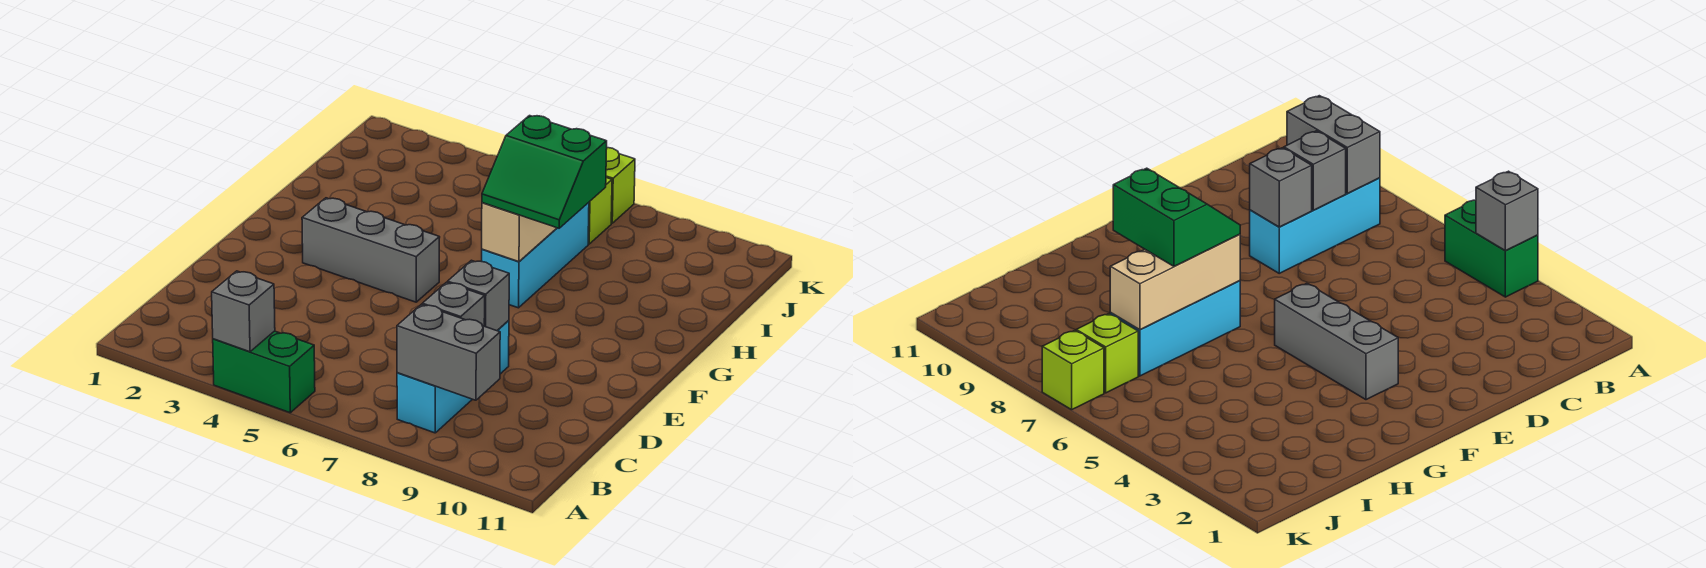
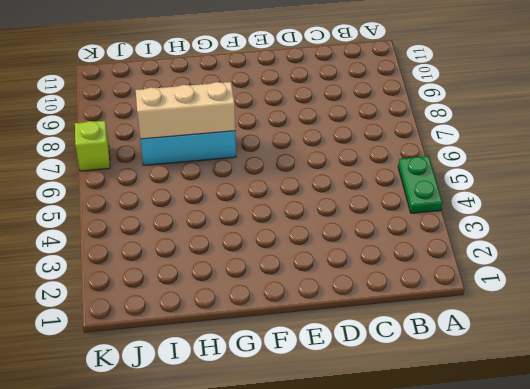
green 1x2 plate [398,156,443,213] -> green 1x2 brick [213,331,315,413]
none -> cyan 1x3 brick [397,320,509,433]
none -> grey 1x3 brick [302,198,440,302]
none -> lime 1x1 brick [588,178,612,244]

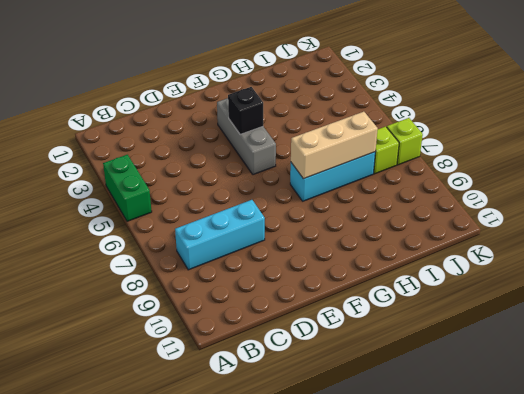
black 1x1 brick [228,87,263,134] -> none
none -> grey 1x1 brick [212,271,275,352]
none -> grey 1x2 brick [397,304,500,400]
none -> grey 1x1 brick [422,282,485,326]

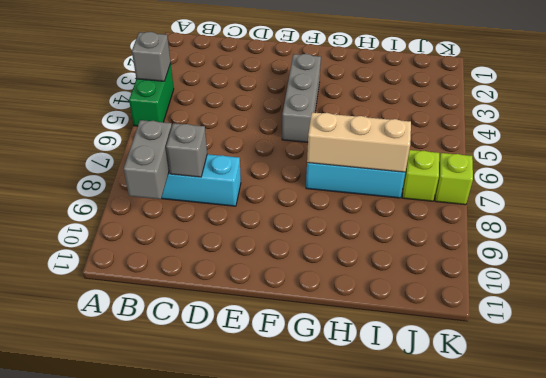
none -> grey 1x1 brick [448,260,509,331]
none -> green 2x2 slope [482,116,607,228]

